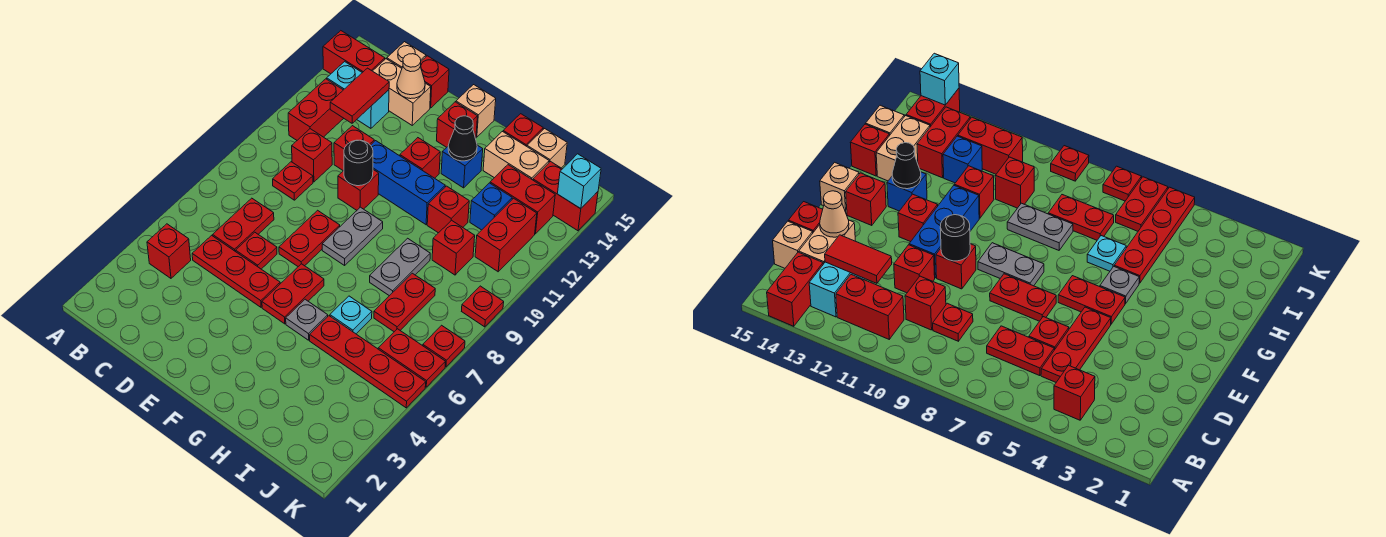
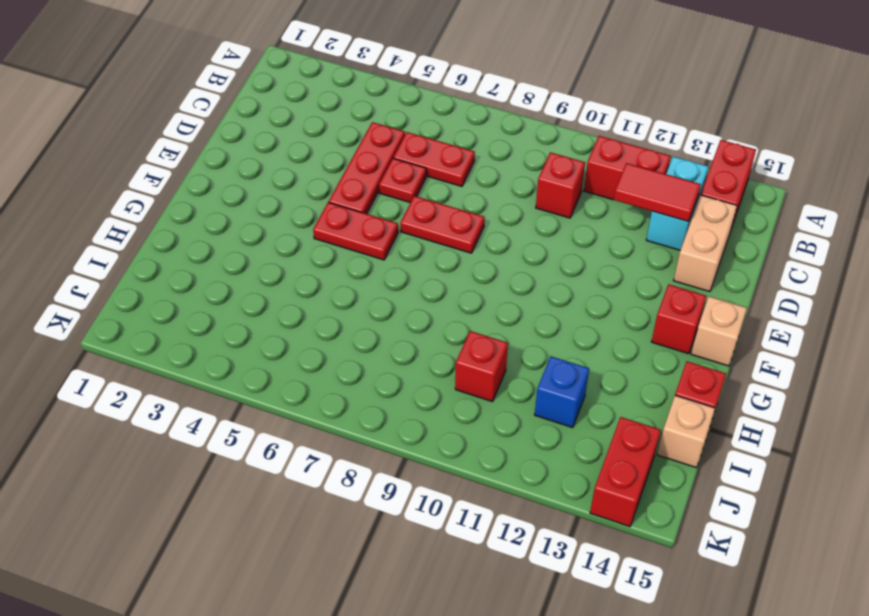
none -> red 1x1 brick [147,224,191,278]
none -> red 1x1 plate [273,162,313,200]
none -> tan 1x1 brick [387,42,426,68]
none -> red 1x1 brick [334,126,374,171]

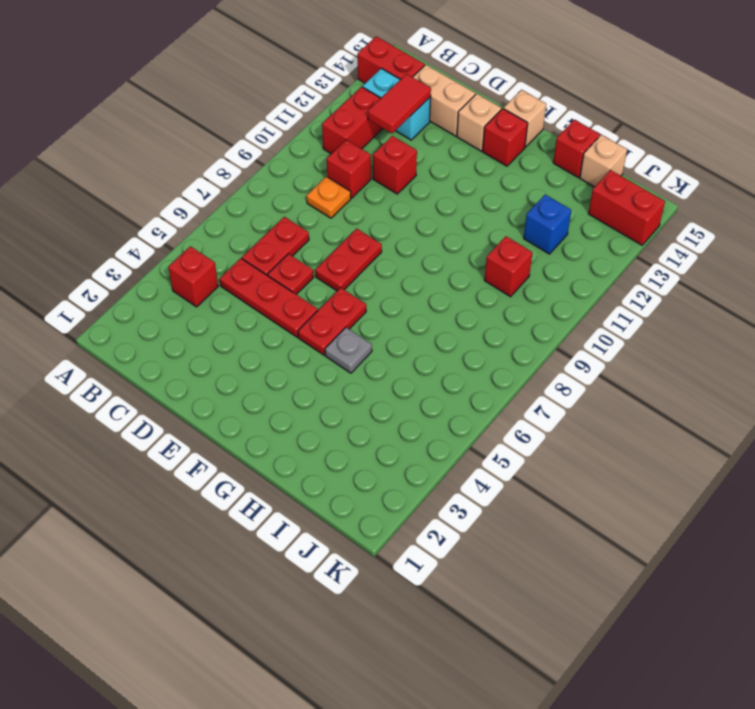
orange 1x1 plate [307,177,351,218] -> red 1x1 plate [273,162,313,200]
tan 1x1 brick [457,94,501,151] -> tan 1x1 brick moved to [387,42,426,68]
none -> red 1x1 brick [420,56,449,108]
none -> red 1x1 brick [338,170,379,210]
none -> blue 1x3 brick [371,141,445,225]
none -> grey 1x2 plate [322,207,383,265]

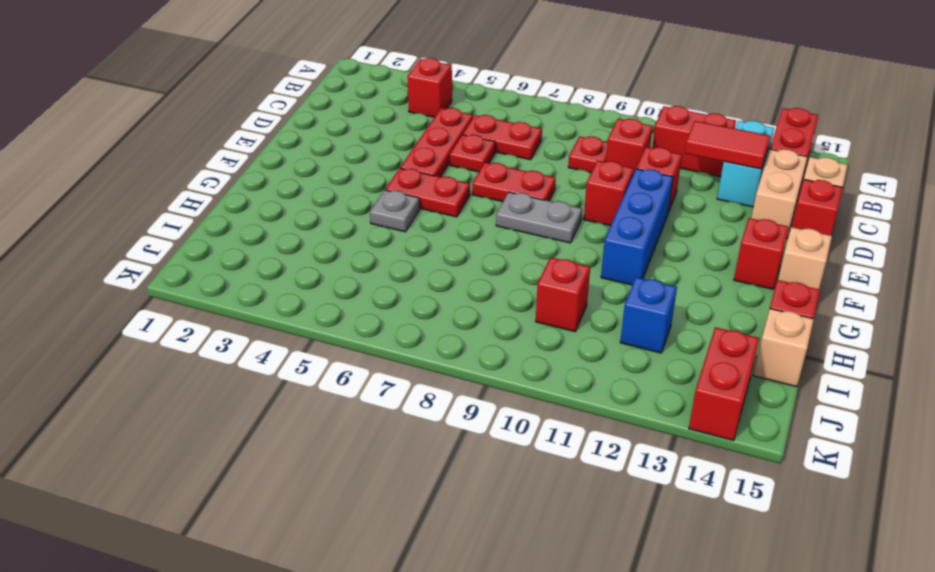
none -> red 1x1 brick [400,138,440,178]
none -> blue 1x1 brick [441,145,483,188]
none -> red 1x4 plate [310,316,426,408]
none -> cyan 1x1 plate [330,296,372,334]

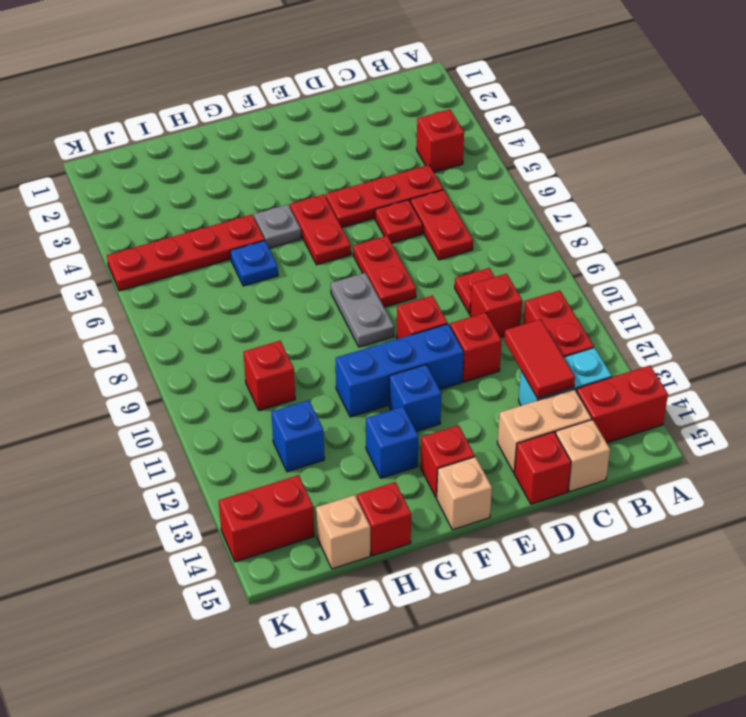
blue 1x1 brick [389,365,441,431] -> red 1x1 brick [400,138,440,178]
blue 1x1 plate [230,241,278,286] -> cyan 1x1 plate [330,296,372,334]
none -> grey 1x2 plate [370,238,430,296]
none -> red 1x1 brick [427,186,469,233]
none -> tan 1x2 brick [483,132,549,180]
none -> red 1x2 plate [374,273,435,332]

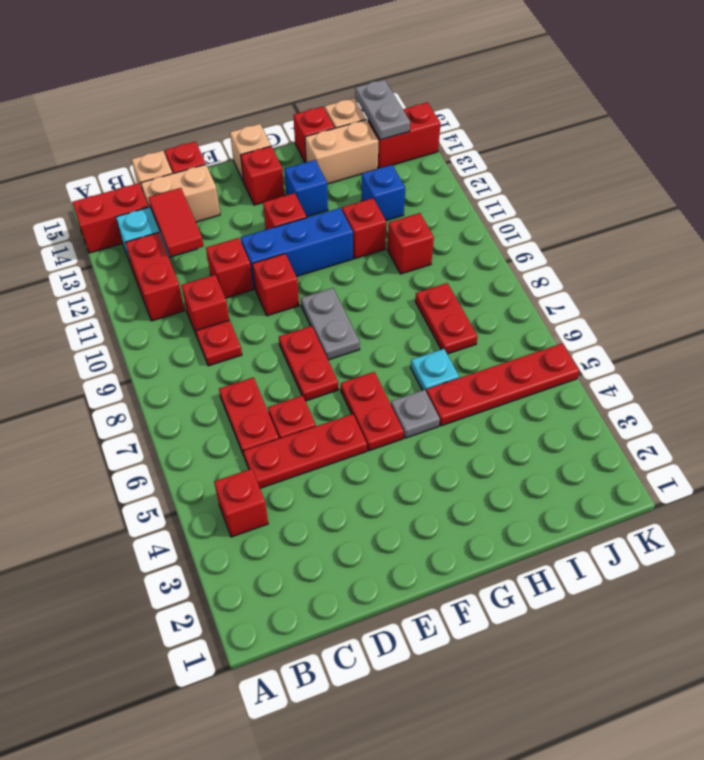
grey 1x2 plate [355,79,410,140] -> grey 1x2 plate moved to [370,238,430,296]
none -> red 1x2 brick [490,165,555,234]
none -> red 1x2 plate [378,329,445,387]
none -> red 1x2 brick [475,198,537,272]
none -> red 1x1 plate [423,325,465,367]

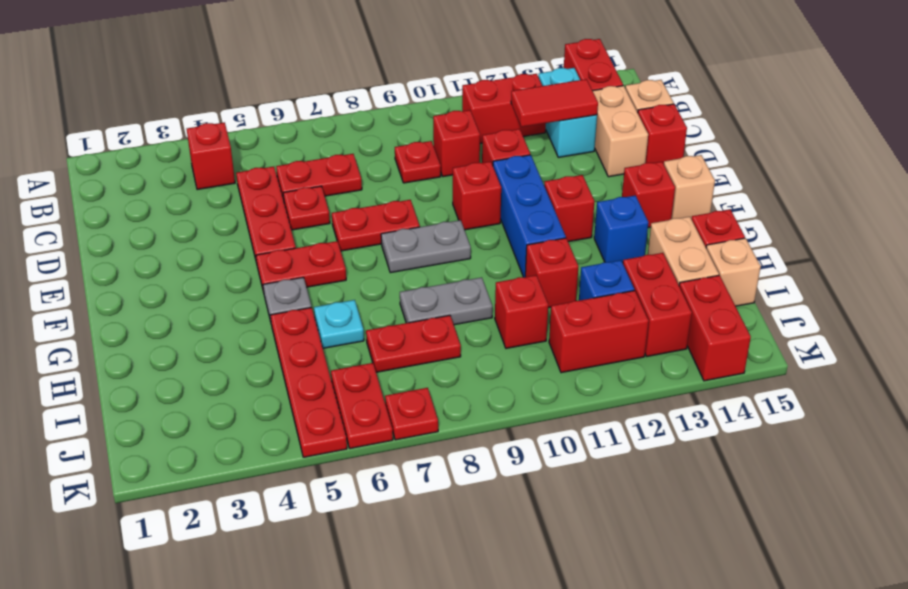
none -> red 1x1 plate [462,286,504,327]
none -> tan 1x1 cone [397,54,425,99]
none -> black 1x1 round brick [344,140,373,186]
none -> black 1x1 cone [448,116,477,161]

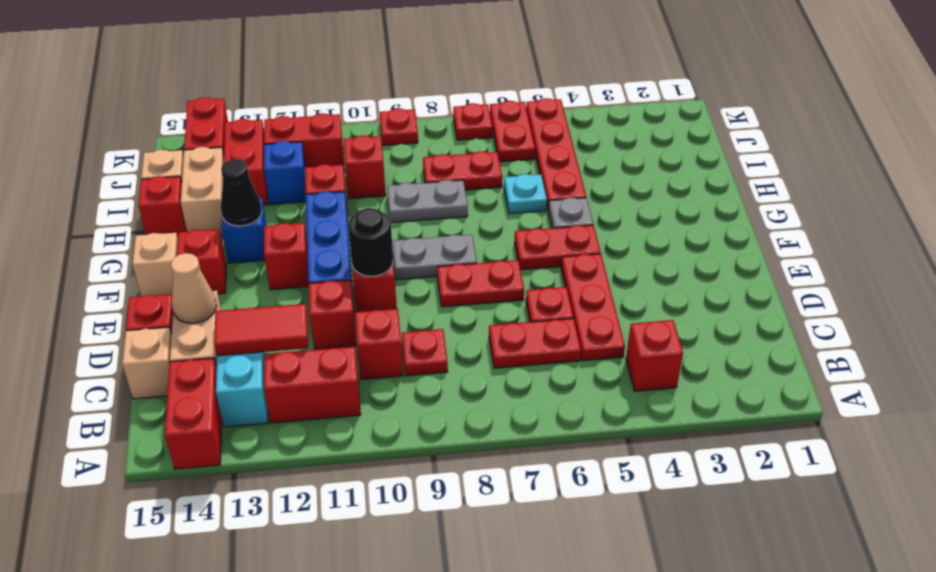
none -> cyan 1x1 brick [557,154,601,209]

